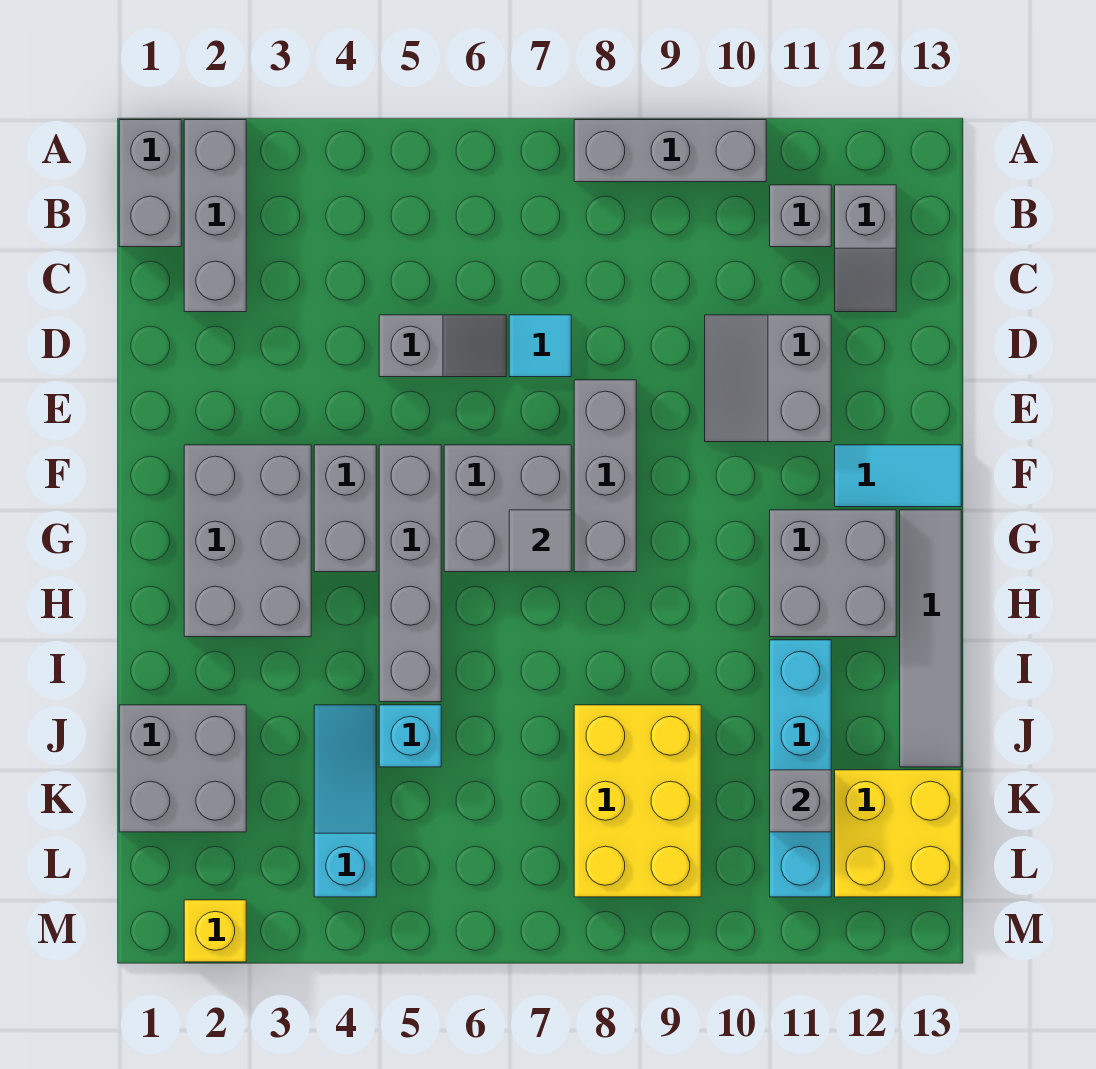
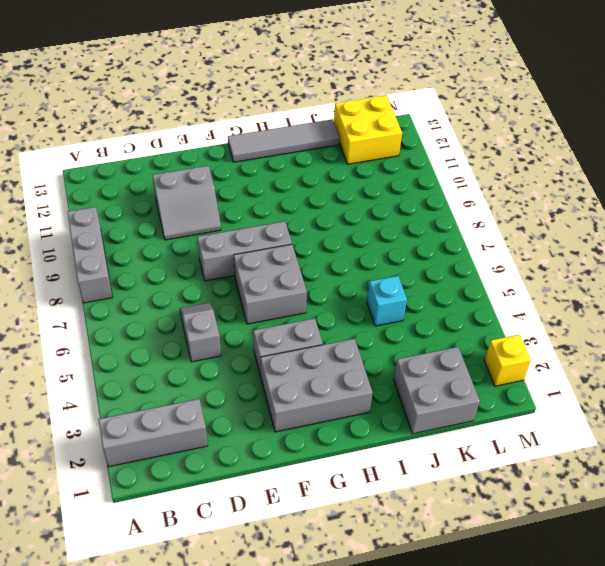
none -> grey 1x2 brick [119,120,181,247]
none -> grey 1x1 brick [770,185,831,247]
none -> grey 1x2 slope [835,185,896,312]

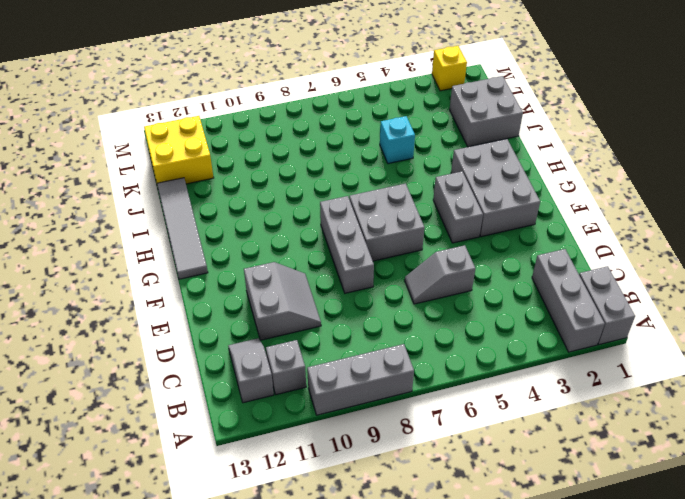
none -> cyan 1x1 tile [509,315,571,377]
none -> grey 1x4 brick [379,445,441,702]
none -> cyan 1x2 tile [835,445,961,507]

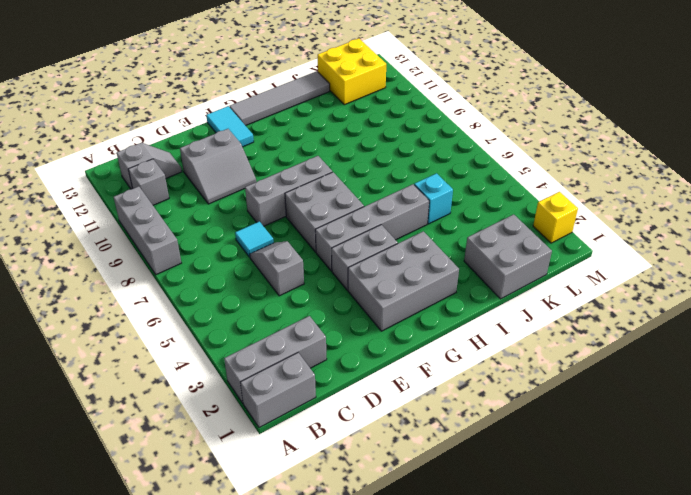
none -> grey 2x2 brick [770,510,896,637]
none -> cyan 1x4 brick [770,640,831,897]
none -> cyan 1x3 slope [314,705,376,897]

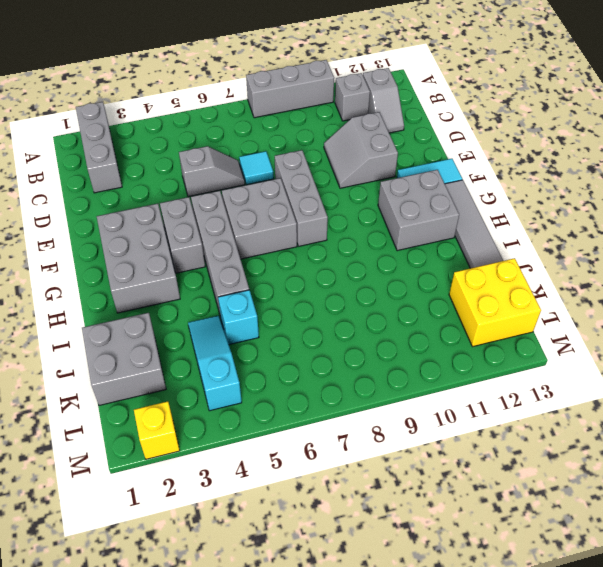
none -> grey 1x2 brick [119,120,181,247]
none -> cyan 1x4 brick [770,640,831,897]
none -> yellow 2x3 brick [574,705,701,897]

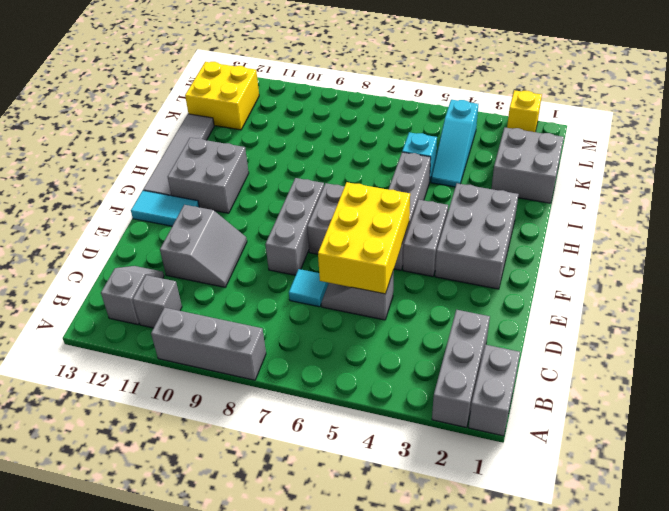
yellow 2x3 brick [318,182,410,294] -> yellow 2x3 brick moved to [574,705,701,897]
none -> cyan 1x4 brick [770,640,831,897]
none -> grey 1x1 tile [509,510,571,572]
none -> grey 1x1 brick [770,770,831,832]

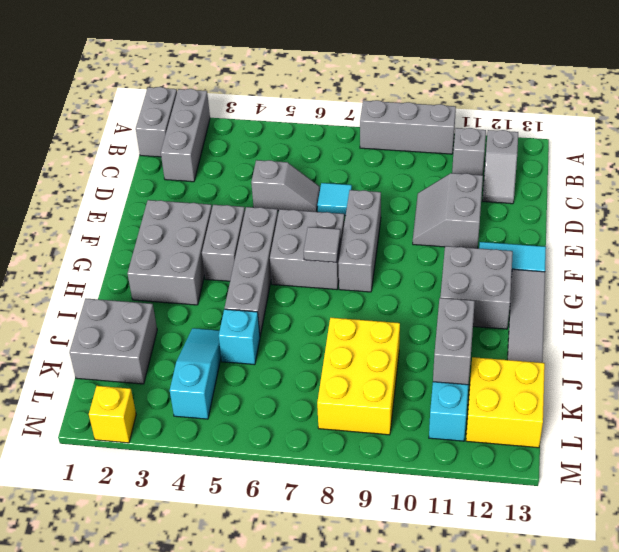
grey 1x2 brick [433,298,475,385] -> grey 1x1 brick [770,770,831,832]

